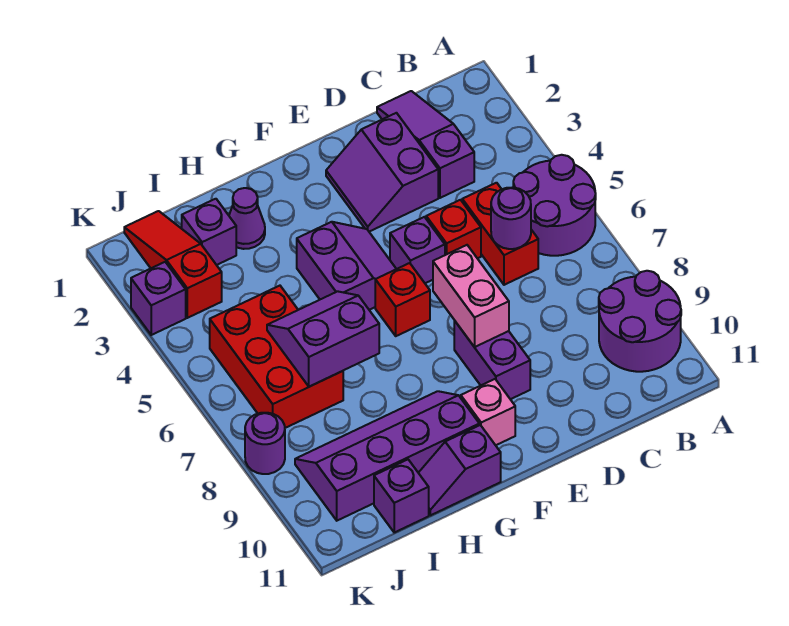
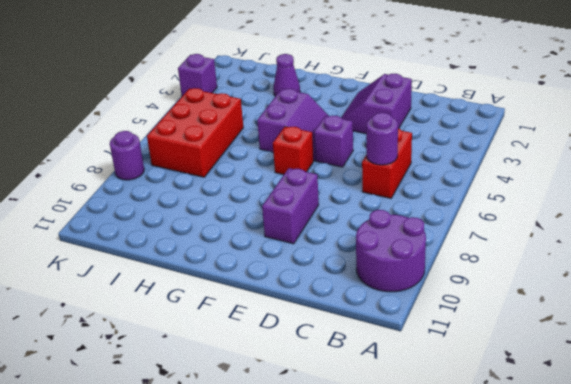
none -> purple 2x2 round brick [513,155,596,256]
none -> purple 1x3 slope [377,91,474,198]
none -> red 1x1 brick [426,200,481,259]

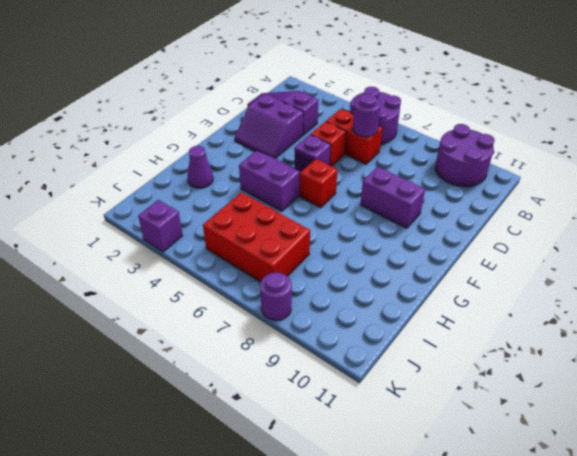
none -> pink 1x1 brick [461,379,515,445]
none -> purple 2x4 slope [295,391,479,521]
none -> purple 1x2 slope [419,425,501,515]

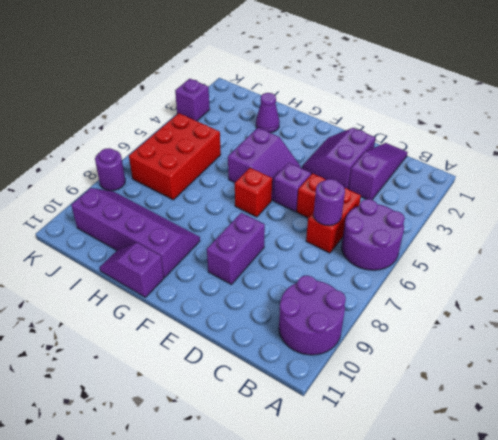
none -> pink 1x1 brick [461,379,515,445]
none -> purple 1x1 brick [182,199,236,265]
none -> purple 1x1 brick [374,460,429,532]

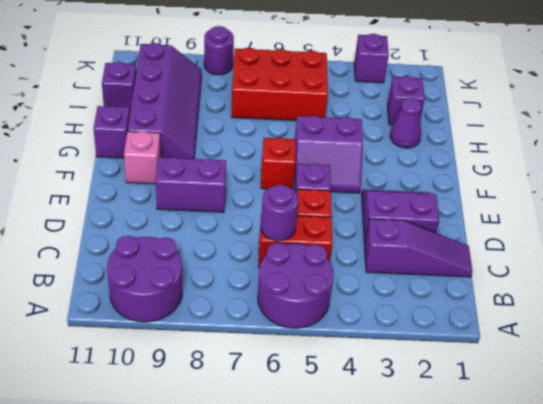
none -> red 1x3 slope [124,211,222,318]
none -> pink 1x2 brick [433,245,509,347]
none -> purple 2x2 slope [267,291,379,387]

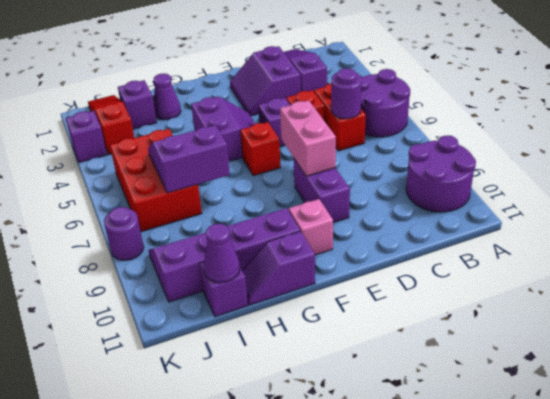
purple 1x1 cone [203,224,240,283] -> none

